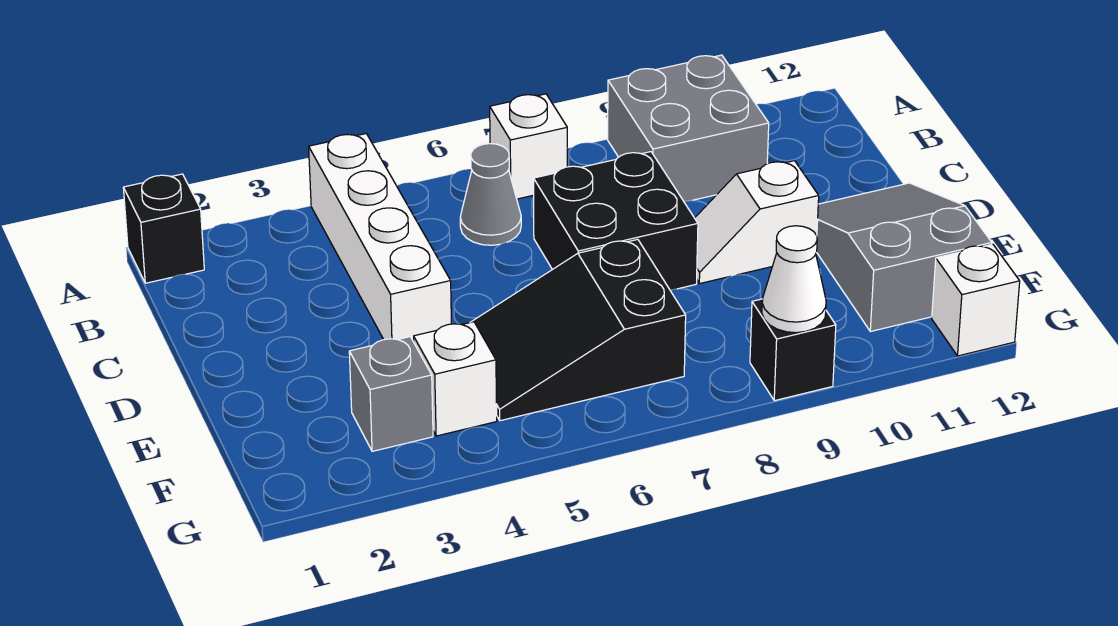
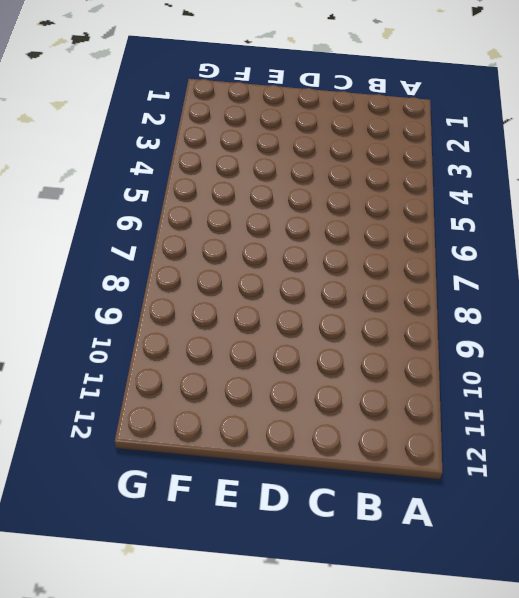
none -> black 1x1 brick [123,174,204,283]
none -> white 1x4 brick [309,134,451,342]
none -> white 1x1 brick [490,94,567,199]

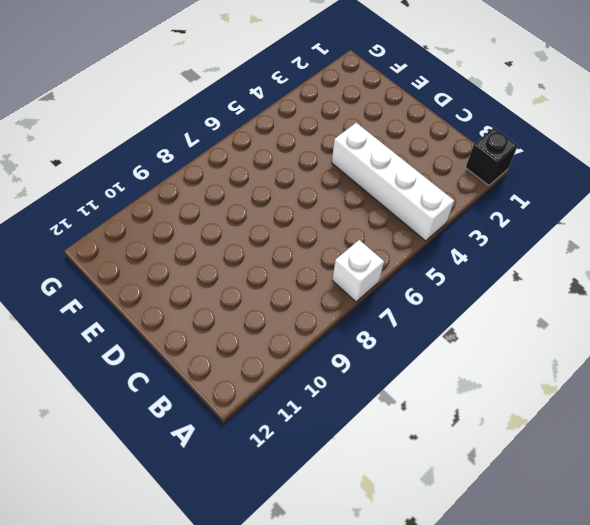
none -> grey 2x2 brick [608,55,769,202]
none -> grey 1x1 cone [460,144,521,245]
none -> black 2x2 brick [534,152,698,290]

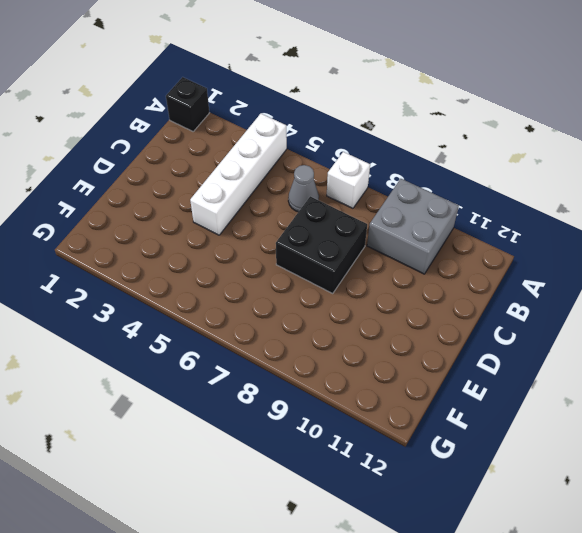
none -> white 1x2 slope [695,161,819,284]
none -> grey 2x3 slope [817,183,992,332]
none -> black 2x3 slope [472,239,686,421]

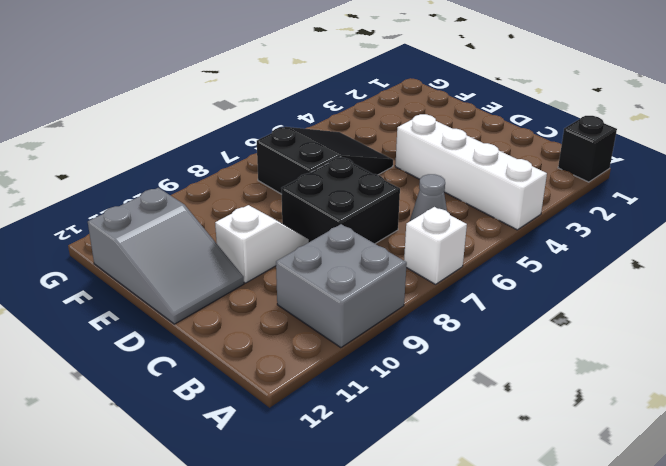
none -> grey 1x1 brick [349,337,433,451]
none -> white 1x1 brick [414,322,497,436]
none -> black 1x1 brick [750,299,836,401]

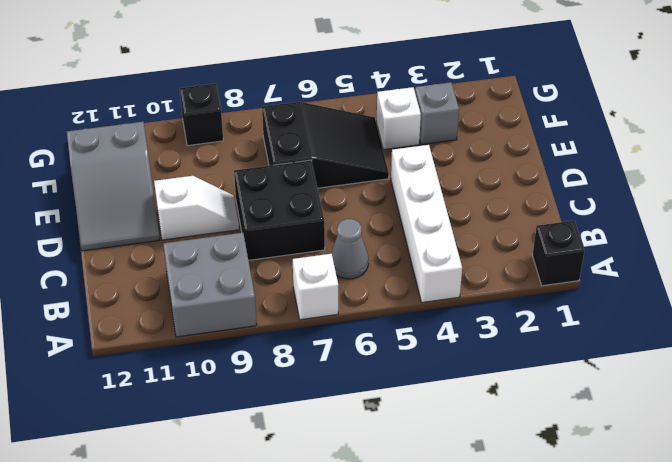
none -> white 1x1 brick [932,244,1020,356]
none -> white 1x1 cone [762,226,826,333]

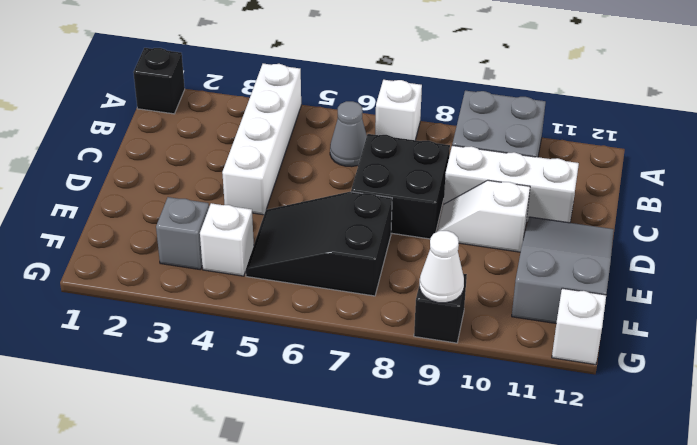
white 1x3 brick [444,145,579,223] -> none

